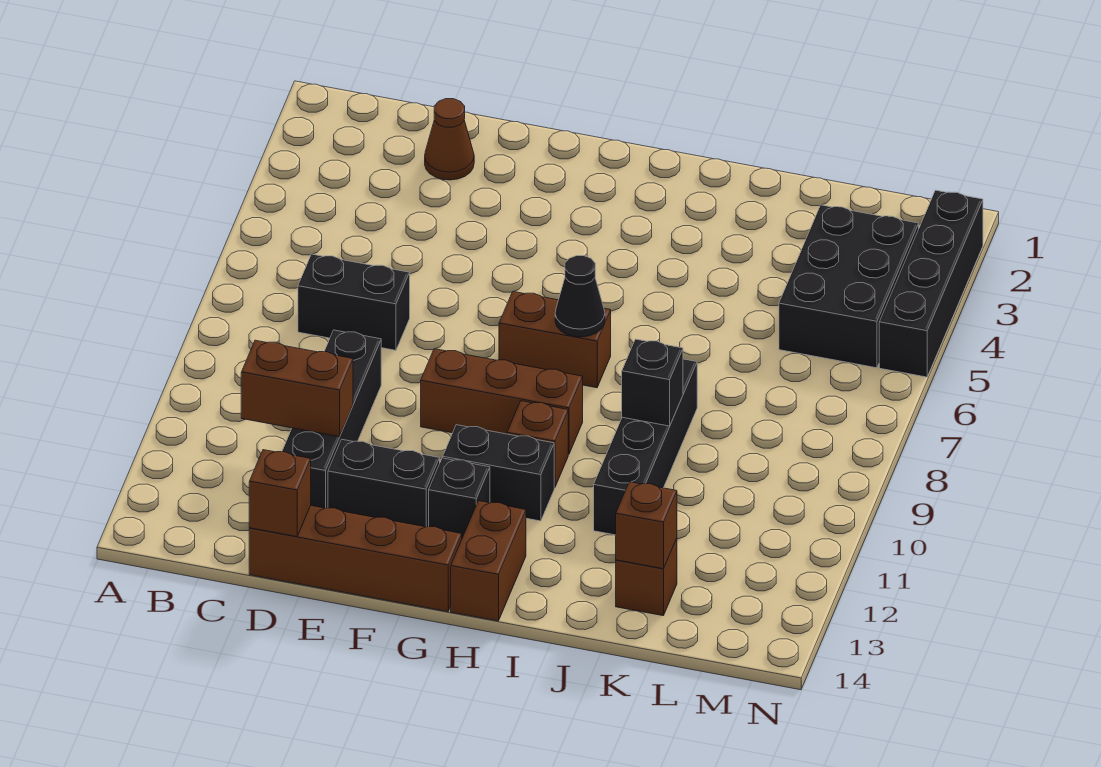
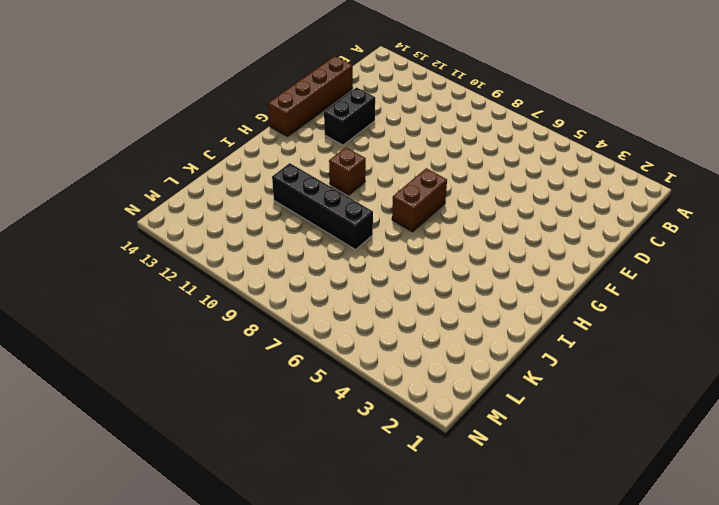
none -> black 1x2 brick [298,254,410,350]
none -> brown 1x1 cone [425,99,474,180]
none -> black 1x4 brick [282,330,381,508]

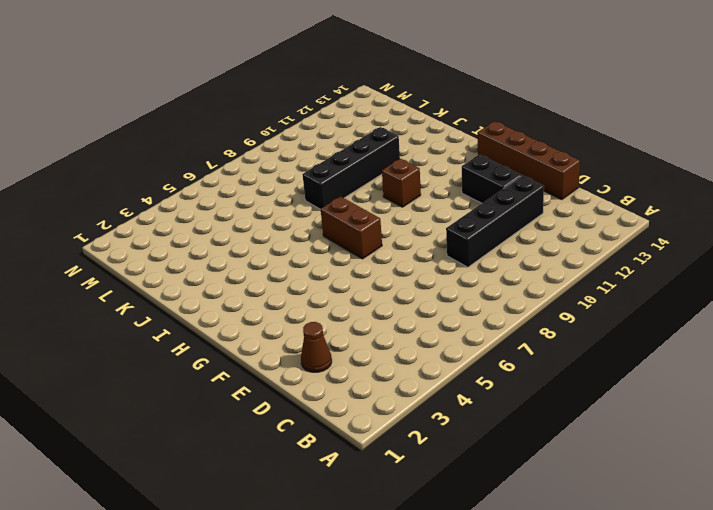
none -> black 1x2 brick [298,254,410,350]
none -> brown 1x3 brick [421,349,583,454]
none -> black 1x2 brick [443,425,554,521]

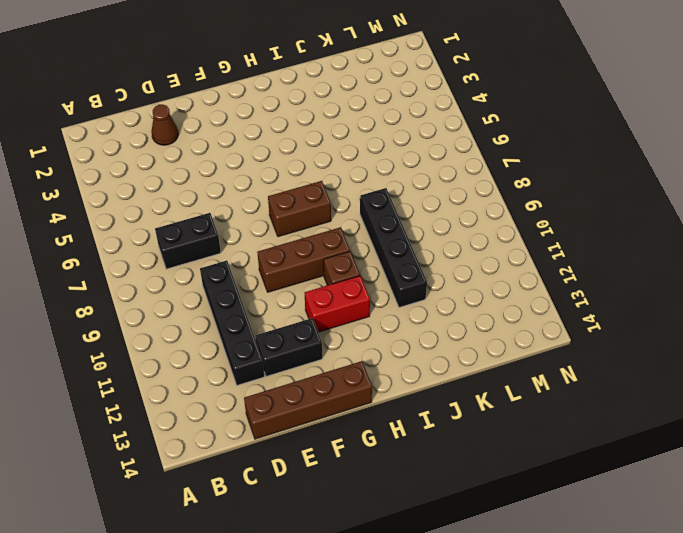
red 1x2 brick [305,276,370,332] -> black 1x2 brick [443,425,554,521]
none -> black 1x1 brick [429,458,490,538]
none -> brown 1x2 brick [451,501,526,621]
none -> brown 1x1 brick [616,538,677,616]

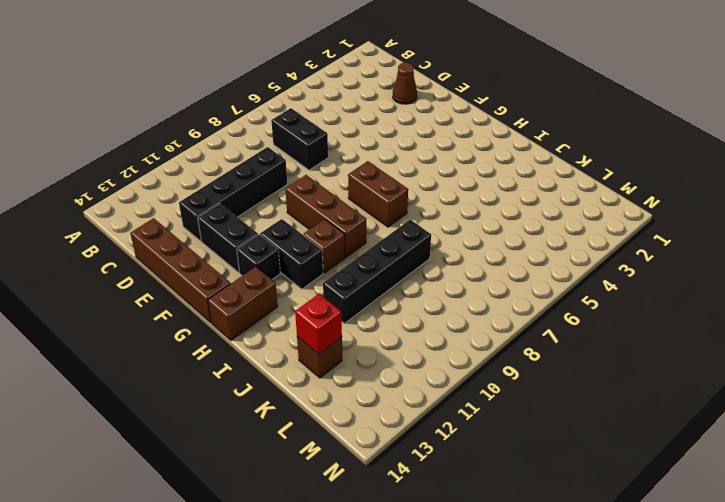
red 1x1 brick [295,294,342,354] -> brown 1x1 brick [616,482,677,569]
none -> black 2x3 brick [779,205,919,368]
none -> black 1x4 brick [879,190,983,377]
none -> brown 1x2 brick [241,340,353,437]

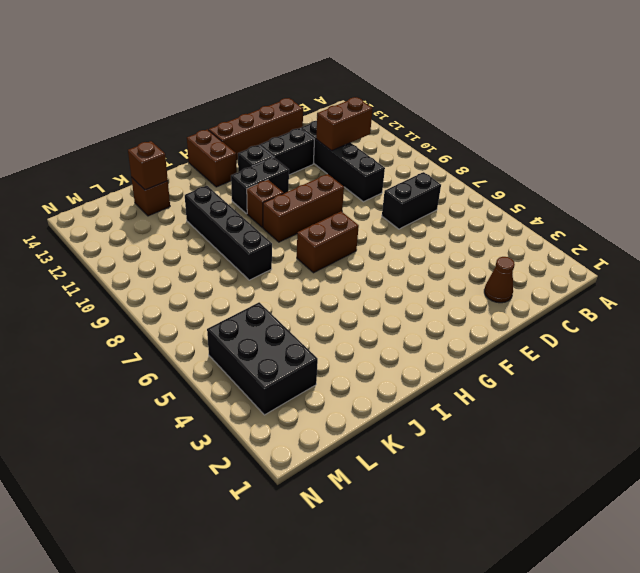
none -> black 1x4 brick [879,190,983,377]
none -> brown 1x1 brick [249,450,311,537]
none -> black 1x1 cone [555,256,605,337]

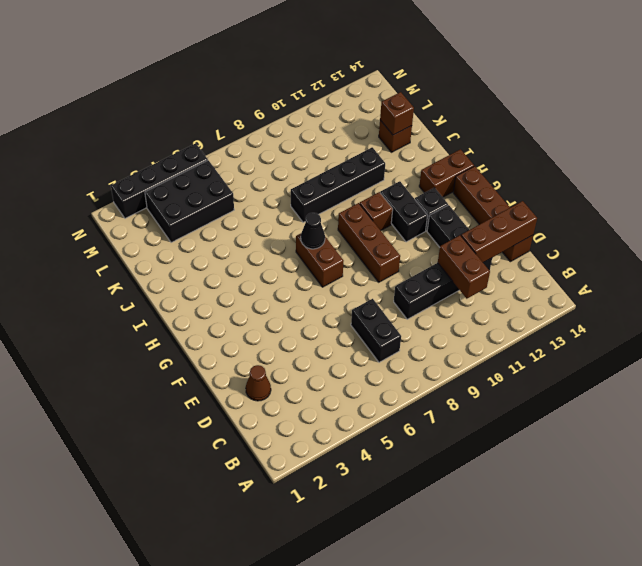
brown 1x3 brick [461,201,537,262] -> brown 1x1 brick [249,450,311,537]
none -> black 1x1 brick [622,339,683,426]

